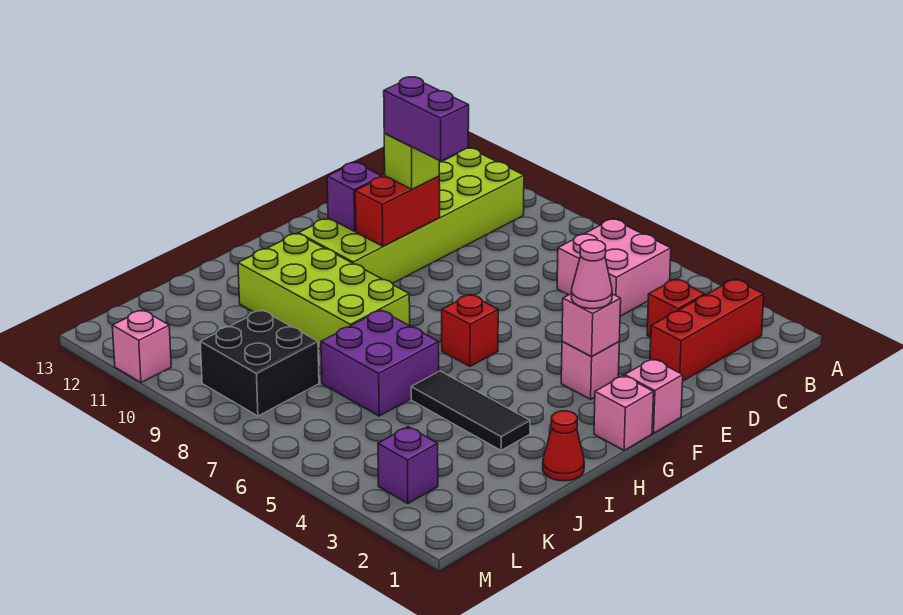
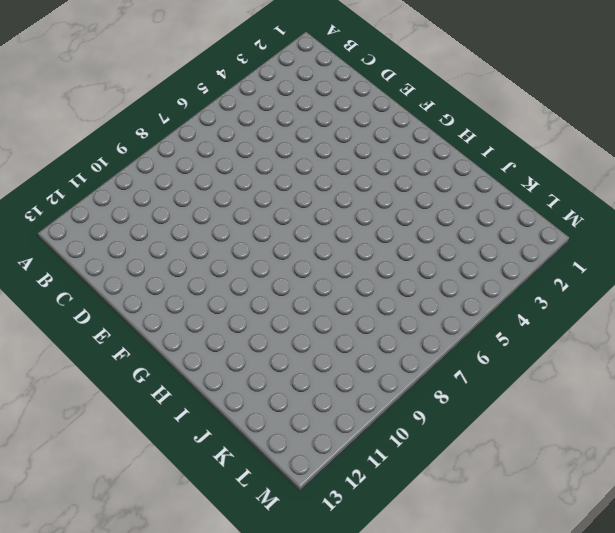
none -> red 1x3 brick [650,279,764,381]
none -> pink 2x2 brick [557,219,671,316]
none -> lime 2x6 brick [298,148,524,283]

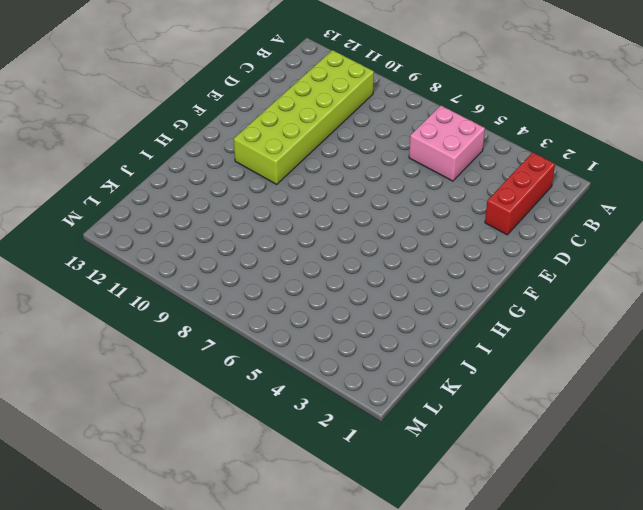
none -> red 1x1 brick [647,279,705,337]
none -> pink 1x1 brick [625,359,683,433]
none -> pink 1x1 brick [561,342,619,399]

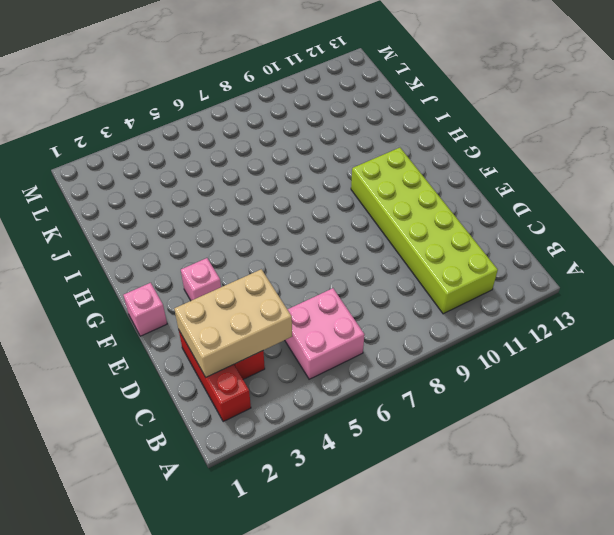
tan 2x3 brick [174,269,292,377] -> none
none -> pink 1x1 brick [594,376,654,451]
none -> red 1x1 brick [442,295,498,366]
none -> lime 2x4 brick [238,234,410,349]

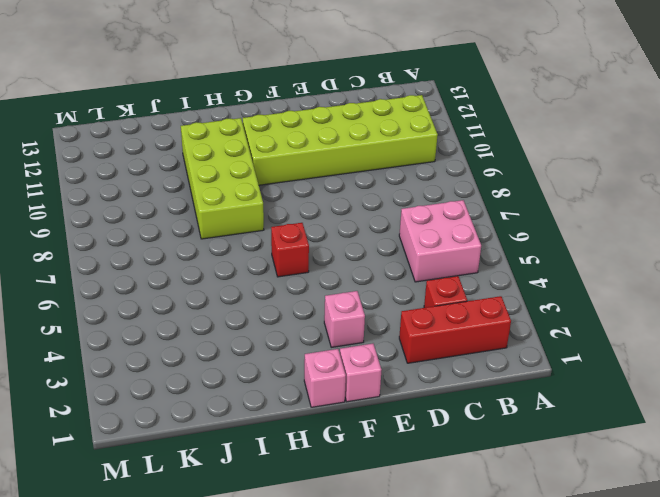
none -> red 1x1 cone [543,411,584,481]
none -> black 1x3 tile [411,371,530,450]
none -> purple 2x2 brick [321,310,439,416]

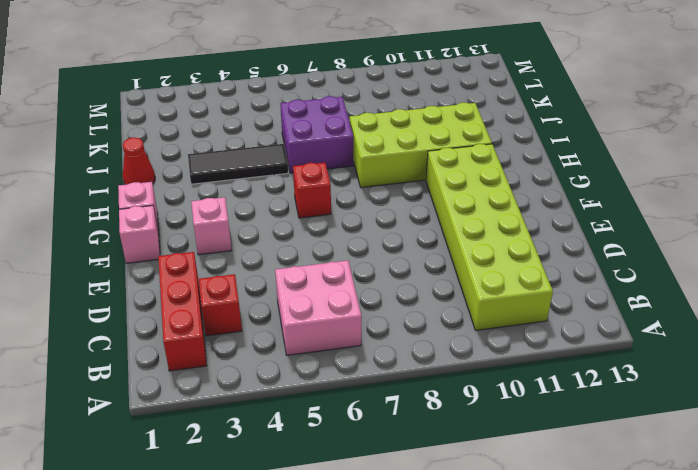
none -> black 2x2 brick [200,310,319,416]
none -> purple 1x1 brick [378,427,438,504]
none -> pink 1x1 brick [112,310,171,383]

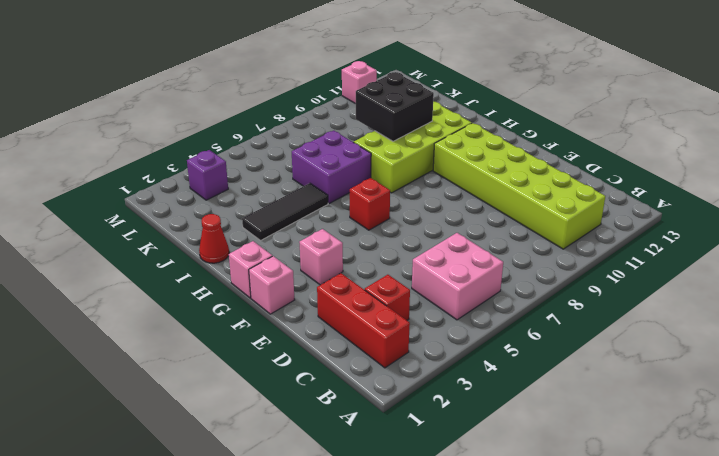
black 2x2 brick [356,72,434,141] -> black 2x2 brick moved to [200,310,319,416]
none -> red 1x2 brick [355,176,440,246]
none -> pink 1x1 brick [562,294,621,357]
none -> purple 1x1 brick [327,163,382,231]

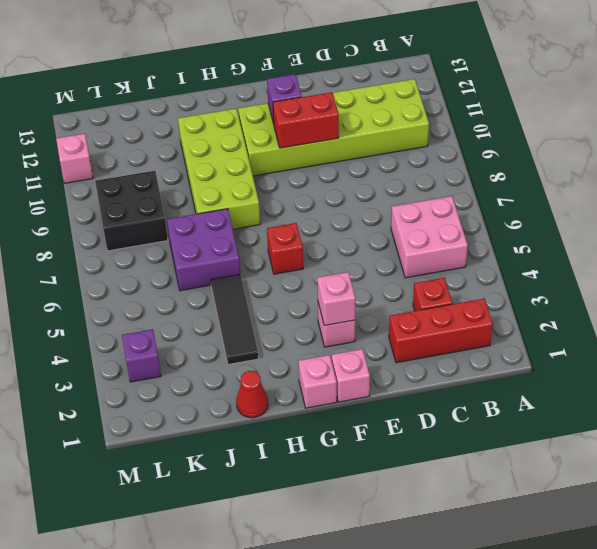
none -> lime 1x1 brick [384,133,439,189]
none -> pink 1x1 cone [572,240,612,309]
none -> purple 1x2 brick [384,77,469,161]

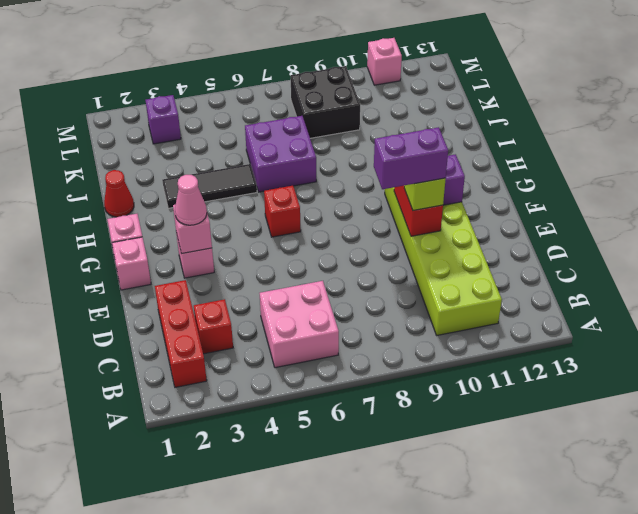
none -> lime 2x4 brick [238,234,410,349]

